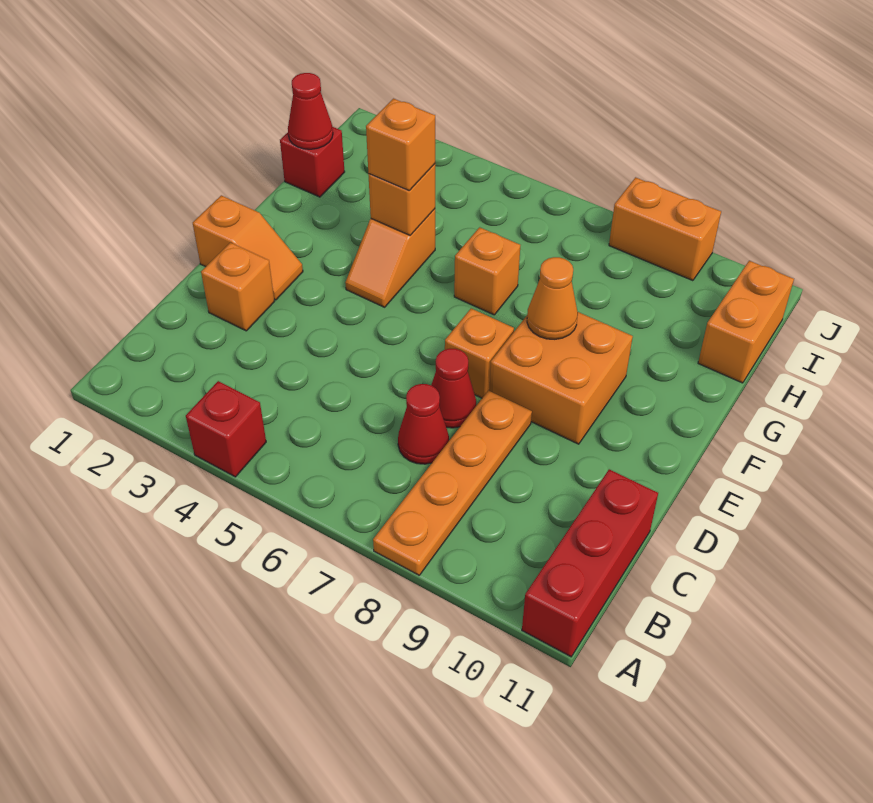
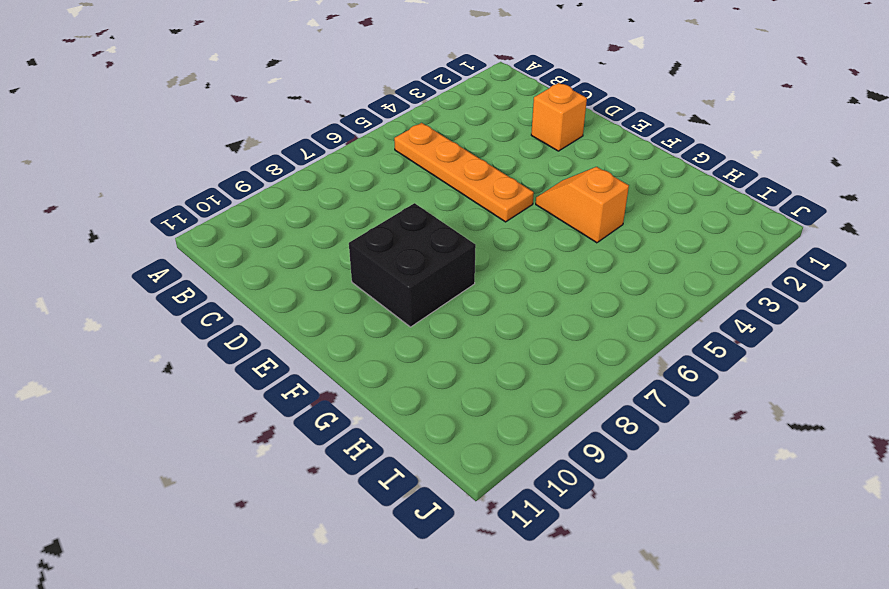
orange 1x4 plate [394,123,534,222] -> orange 1x4 plate moved to [373,391,532,575]
black 2x2 brick [349,203,476,327] -> orange 2x2 brick [489,312,633,444]
none -> red 1x1 brick [186,381,266,477]
none -> red 1x3 brick [522,469,658,657]
none -> red 1x1 cone [398,384,449,464]

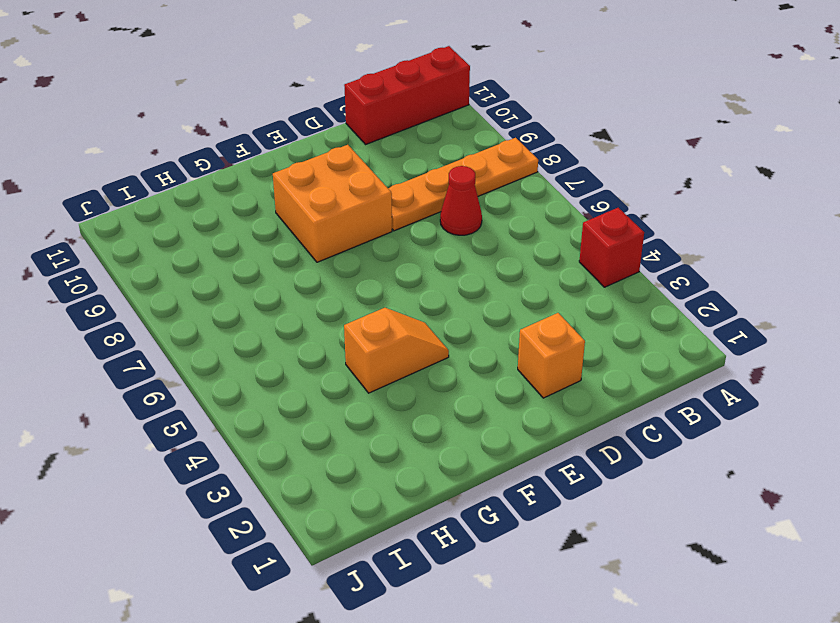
none -> red 1x1 cone [431,349,476,428]
none -> orange 1x2 slope [193,195,303,300]
none -> orange 1x1 brick [445,309,514,398]

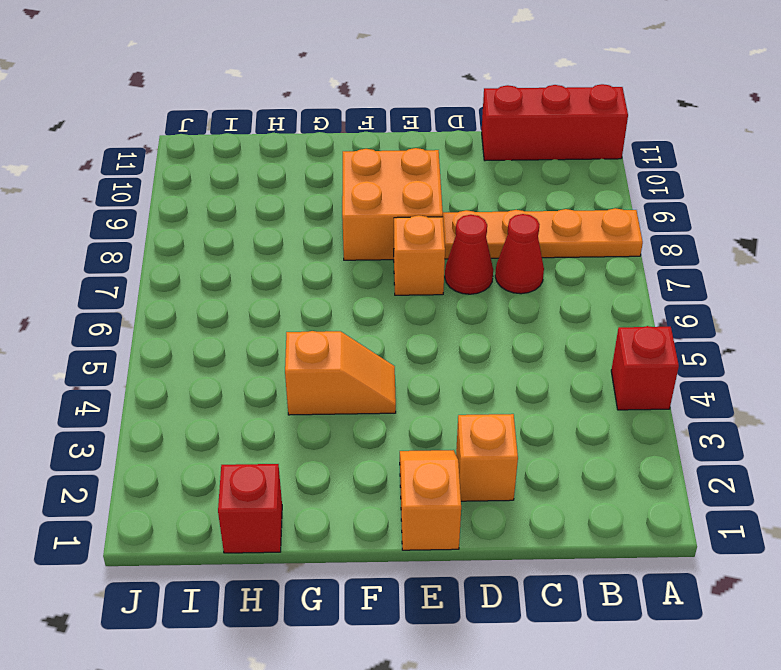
none -> orange 1x1 brick [454,227,520,315]
none -> orange 1x2 brick [698,261,794,383]
none -> orange 1x2 brick [609,177,721,281]

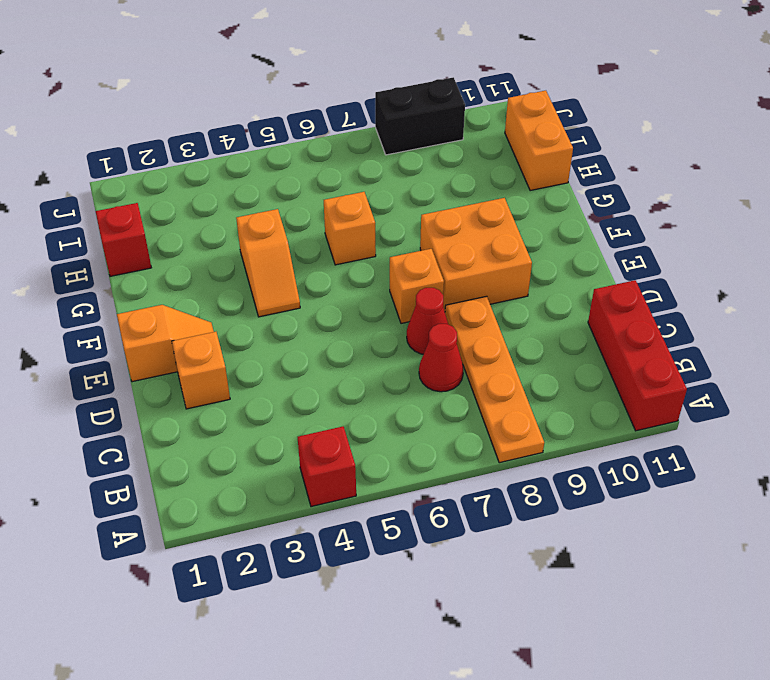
black 1x2 brick [375,77,465,155] -> orange 1x2 brick [609,177,721,281]
none -> orange 1x1 cone [527,257,578,339]
none -> orange 1x1 brick [368,164,435,235]
none -> red 1x1 cone [288,73,333,149]

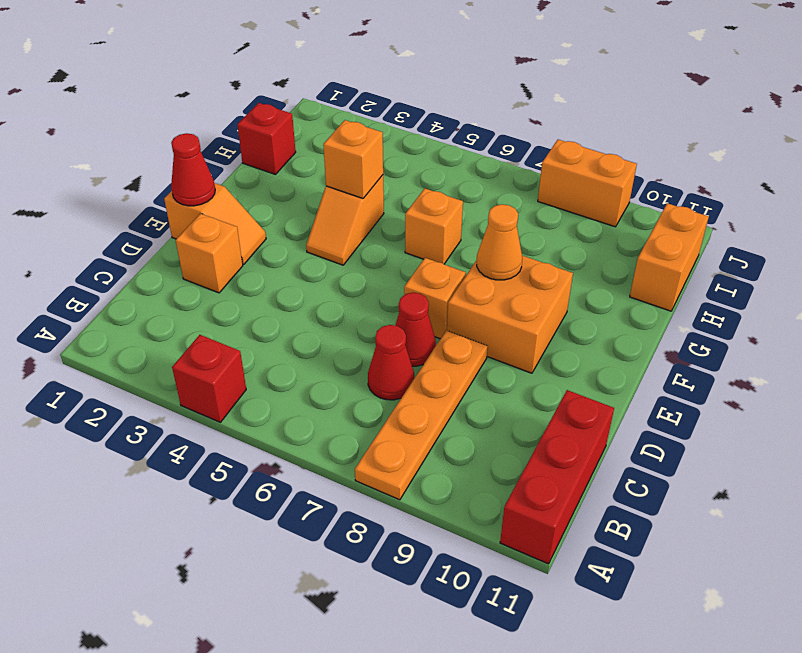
red 1x1 cone [171,133,215,206] -> red 1x1 cone moved to [288,73,333,149]
none -> orange 1x1 brick [366,99,435,191]

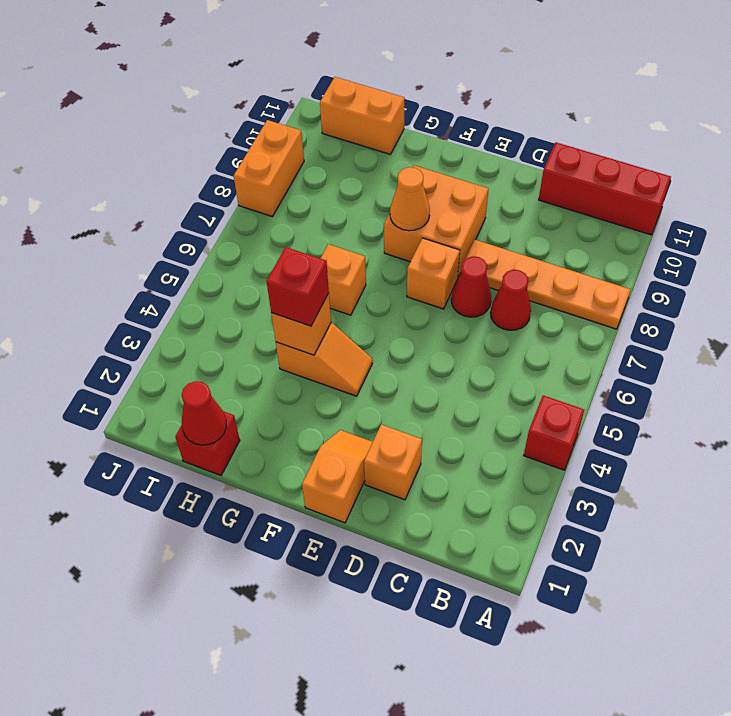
red 1x1 brick [266,247,329,326] -> orange 1x1 brick [366,99,435,191]

